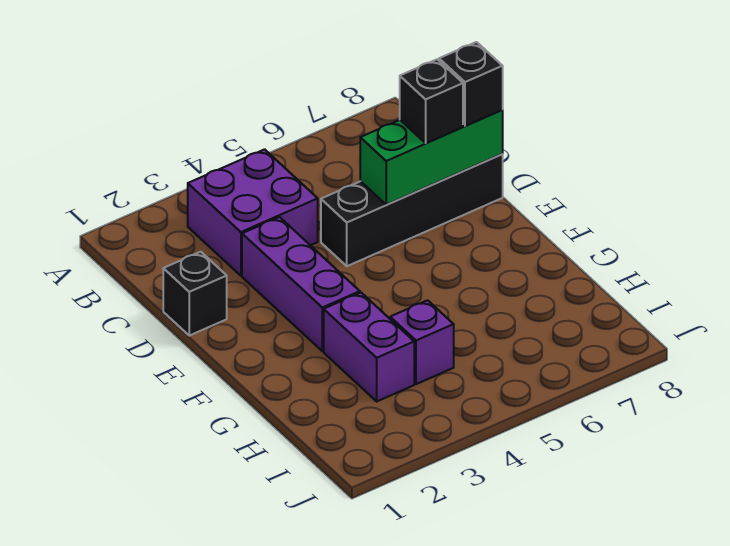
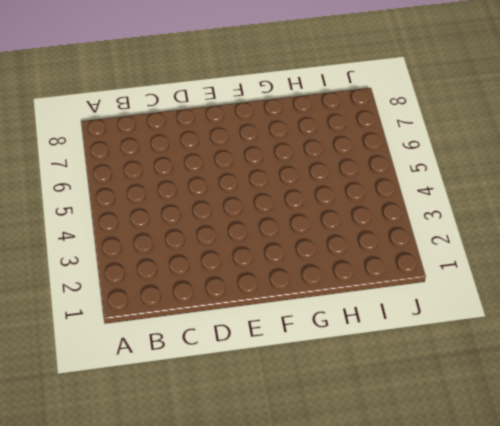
none -> purple 2x2 brick [188,149,318,276]
none -> black 1x1 brick [163,252,227,336]

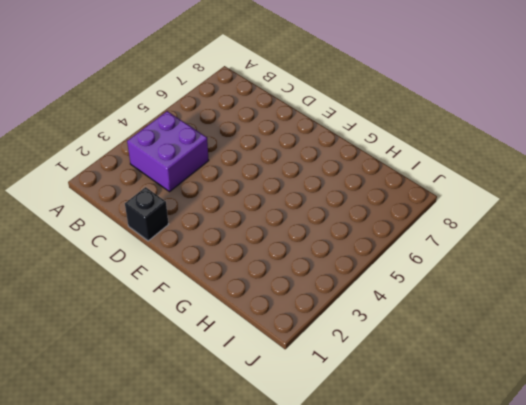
none -> purple 1x3 brick [242,217,360,351]
none -> black 1x4 brick [321,154,503,266]

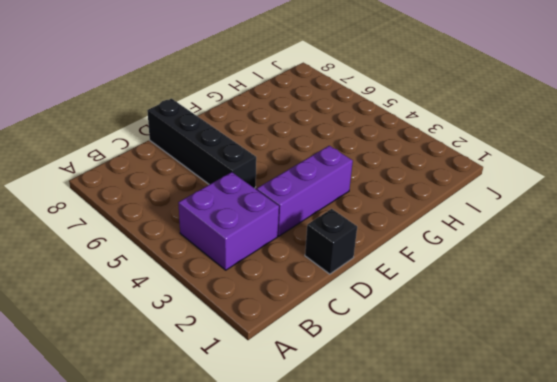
none -> purple 1x2 brick [324,293,414,401]
none -> purple 1x1 brick [390,300,454,384]

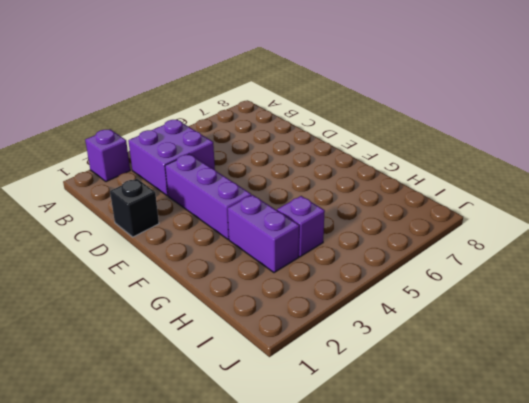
purple 1x1 brick [85,129,130,182] -> none
none -> black 1x4 brick [321,154,503,266]
none -> green 1x3 brick [360,110,503,205]

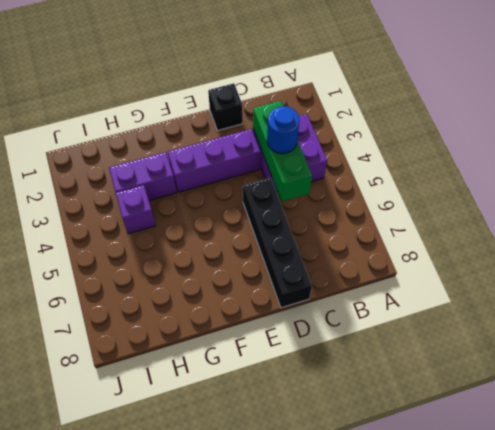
green 1x3 brick [253,101,312,202] -> green 1x3 brick moved to [360,110,503,205]
blue 1x1 round brick [267,106,300,154] -> none
none -> black 1x1 brick [400,59,463,143]
none -> black 1x1 brick [439,42,503,126]

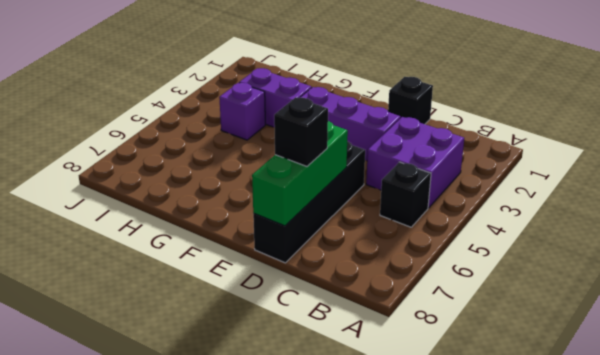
black 1x1 brick [380,162,431,227] -> black 1x1 brick moved to [439,42,503,126]

